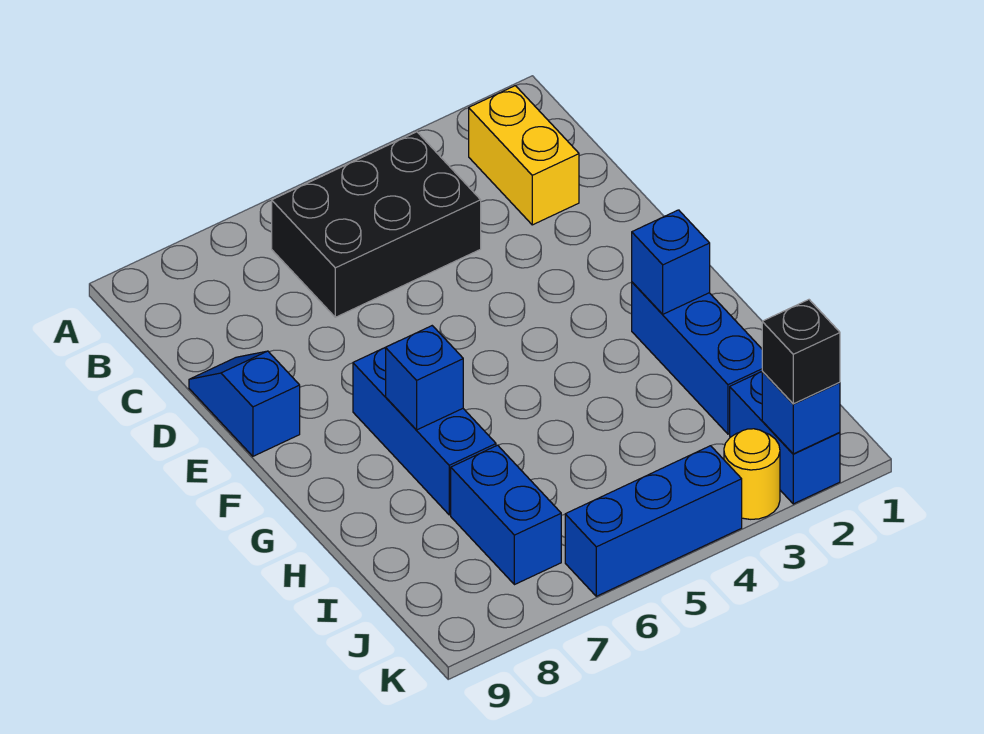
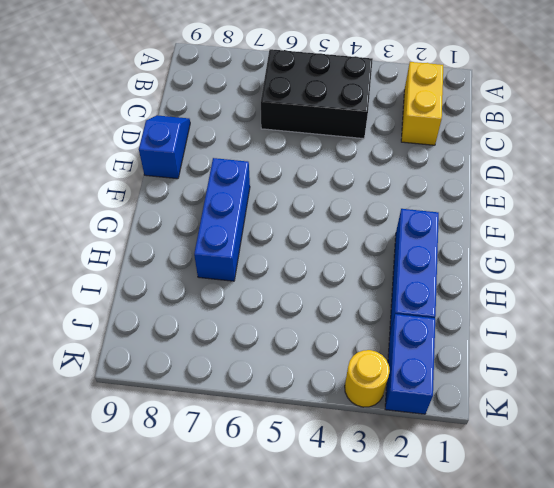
none -> blue 1x2 brick [451,445,561,585]
none -> blue 1x3 brick [565,446,742,596]
none -> blue 1x1 brick [632,210,710,314]

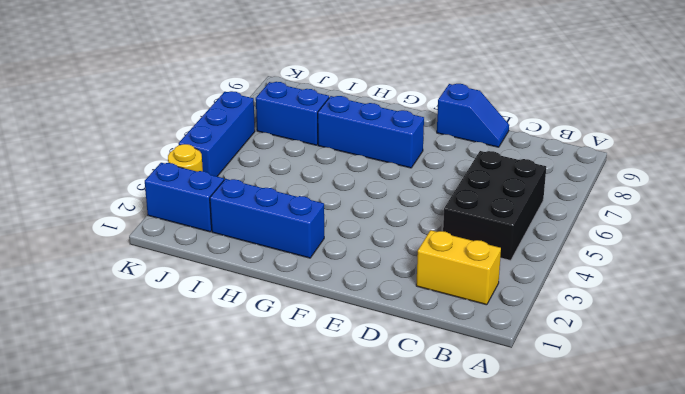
none -> blue 1x1 brick [632,210,710,314]
none -> blue 1x1 brick [386,326,463,430]
none -> blue 1x1 brick [762,371,840,454]

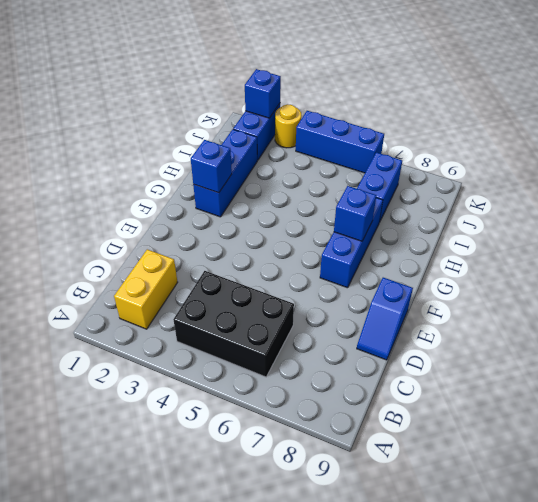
none -> black 1x1 brick [762,300,840,404]

